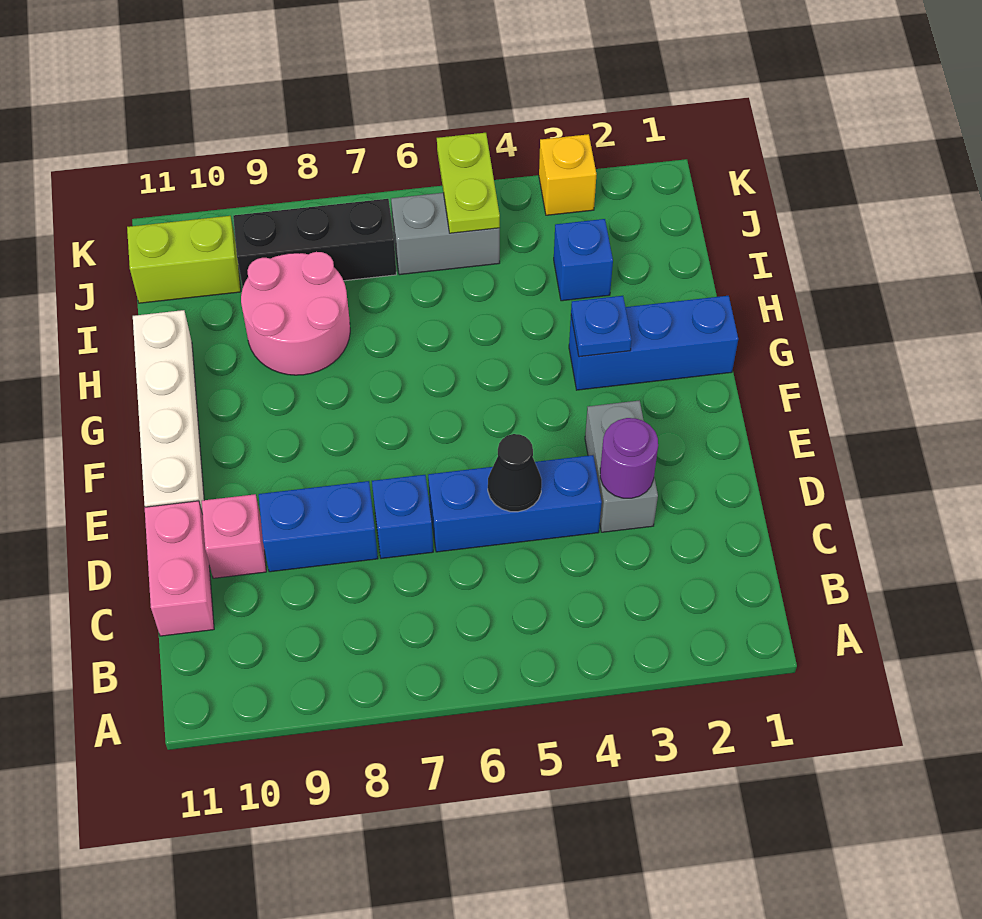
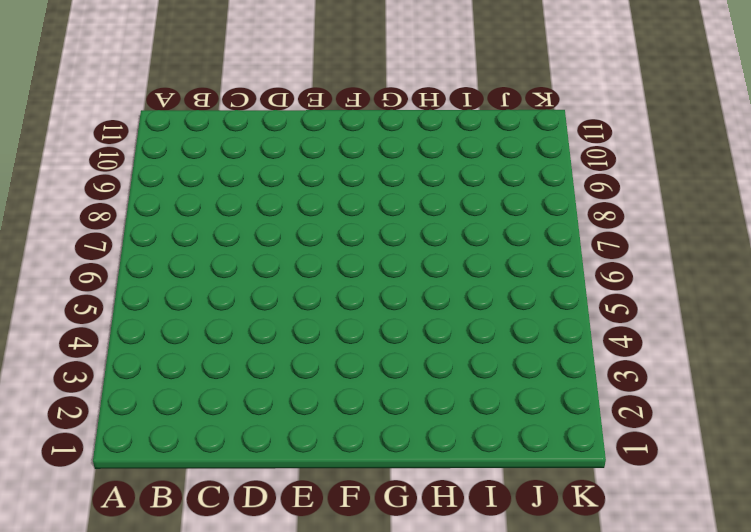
none -> pink 1x2 brick [145,501,214,636]
none -> grey 1x2 brick [585,400,658,532]
none -> blue 1x3 brick [428,455,602,552]

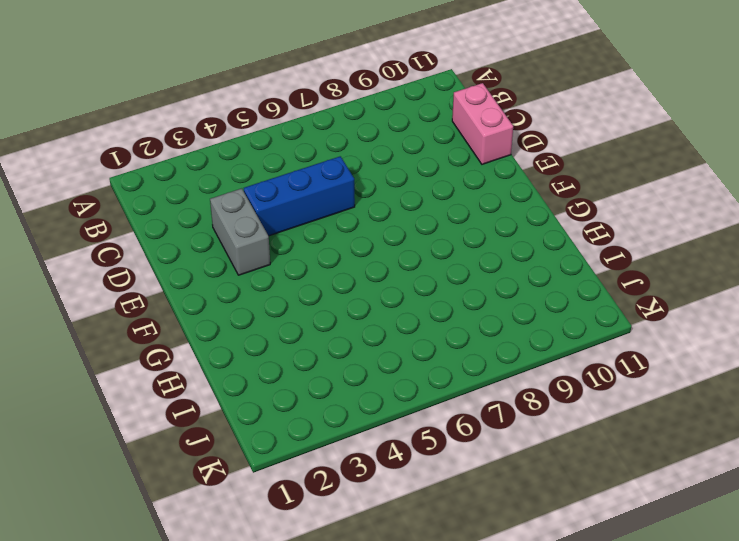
none -> blue 1x1 brick [372,475,433,559]
none -> blue 1x2 brick [259,481,378,572]
none -> pink 1x1 brick [202,494,266,578]

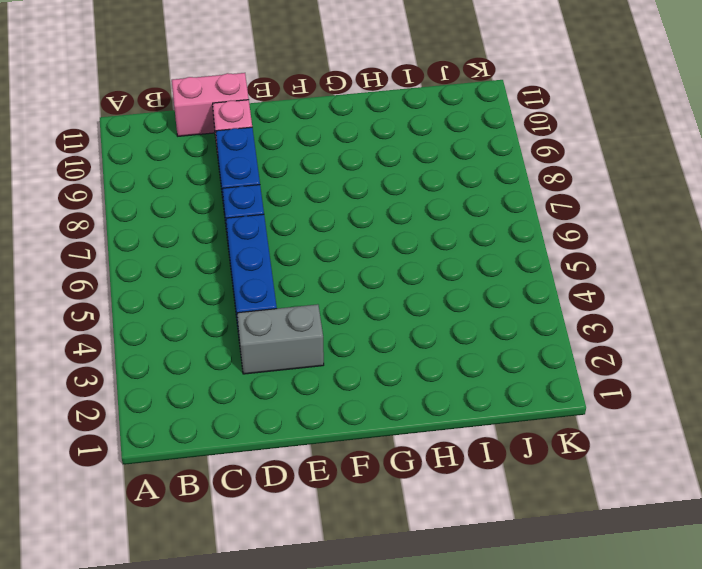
none -> white 1x4 brick [133,310,204,515]
none -> blue 1x3 brick [569,296,738,390]
none -> pink 2x2 round brick [241,252,350,375]

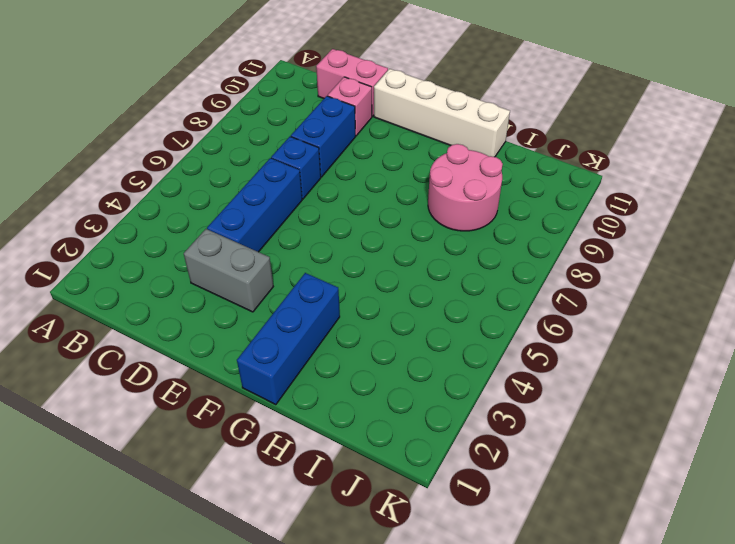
none -> blue 1x1 brick [554,219,613,301]
none -> grey 1x2 brick [391,193,500,275]
none -> black 1x3 brick [233,199,396,287]

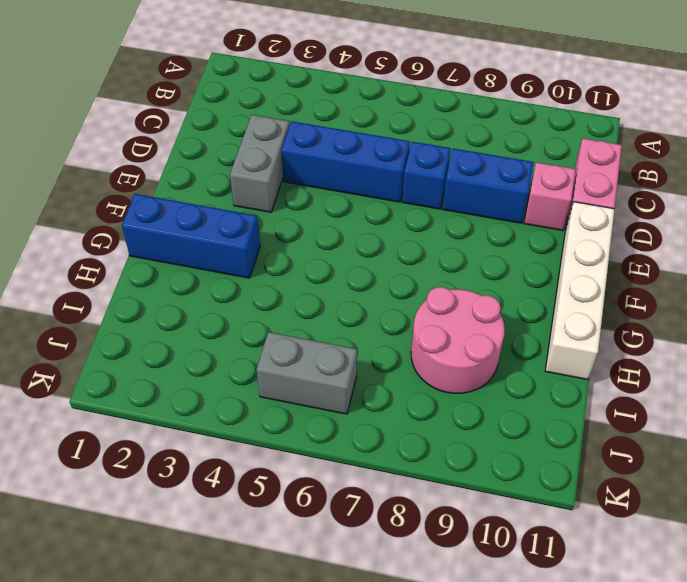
none -> blue 1x1 brick [554,219,613,301]
none -> black 1x3 brick [233,199,396,287]
none -> lime 1x2 brick [127,216,241,303]

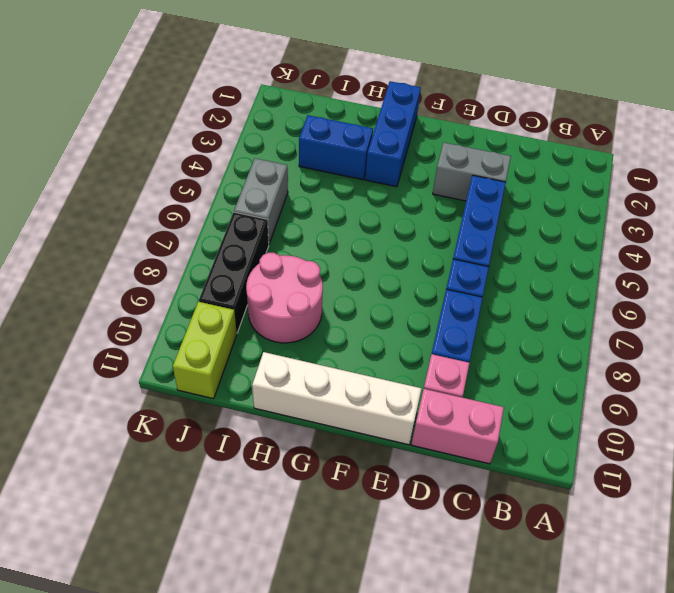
blue 1x2 brick [299,115,373,180] -> blue 1x1 brick [554,219,613,301]
none -> yellow 1x1 brick [539,134,597,215]
none -> purple 1x1 round brick [600,418,658,498]
none -> black 1x1 cone [488,434,542,512]

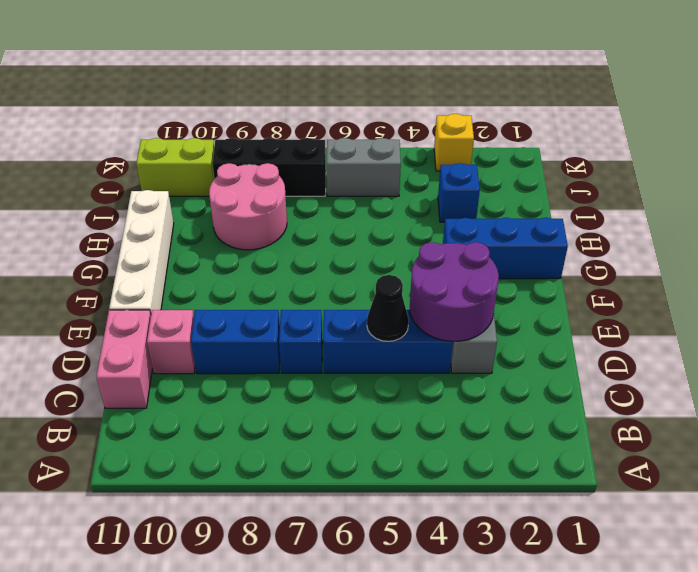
purple 2x2 round brick [410,242,499,342] -> purple 1x1 round brick [600,418,658,498]
none -> blue 1x1 plate [571,296,632,357]
none -> lime 1x2 plate [437,133,500,233]

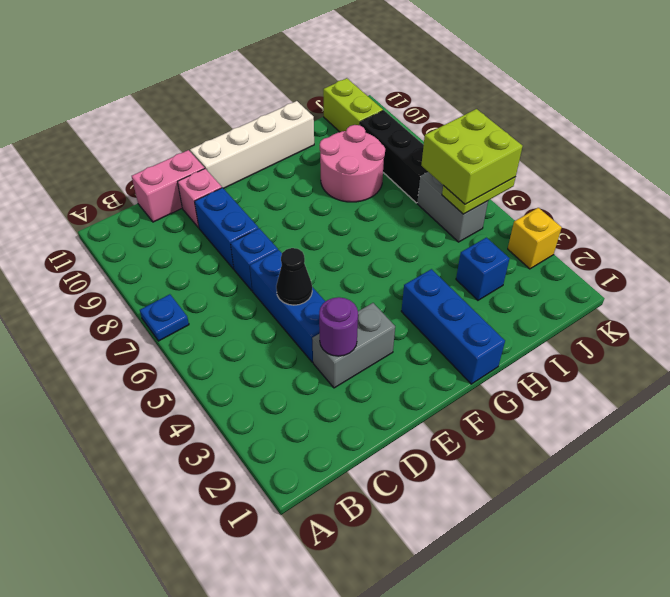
blue 1x1 plate [140,294,189,341] -> blue 1x1 plate moved to [571,296,632,357]
lime 2x2 brick [421,109,523,204] -> none

